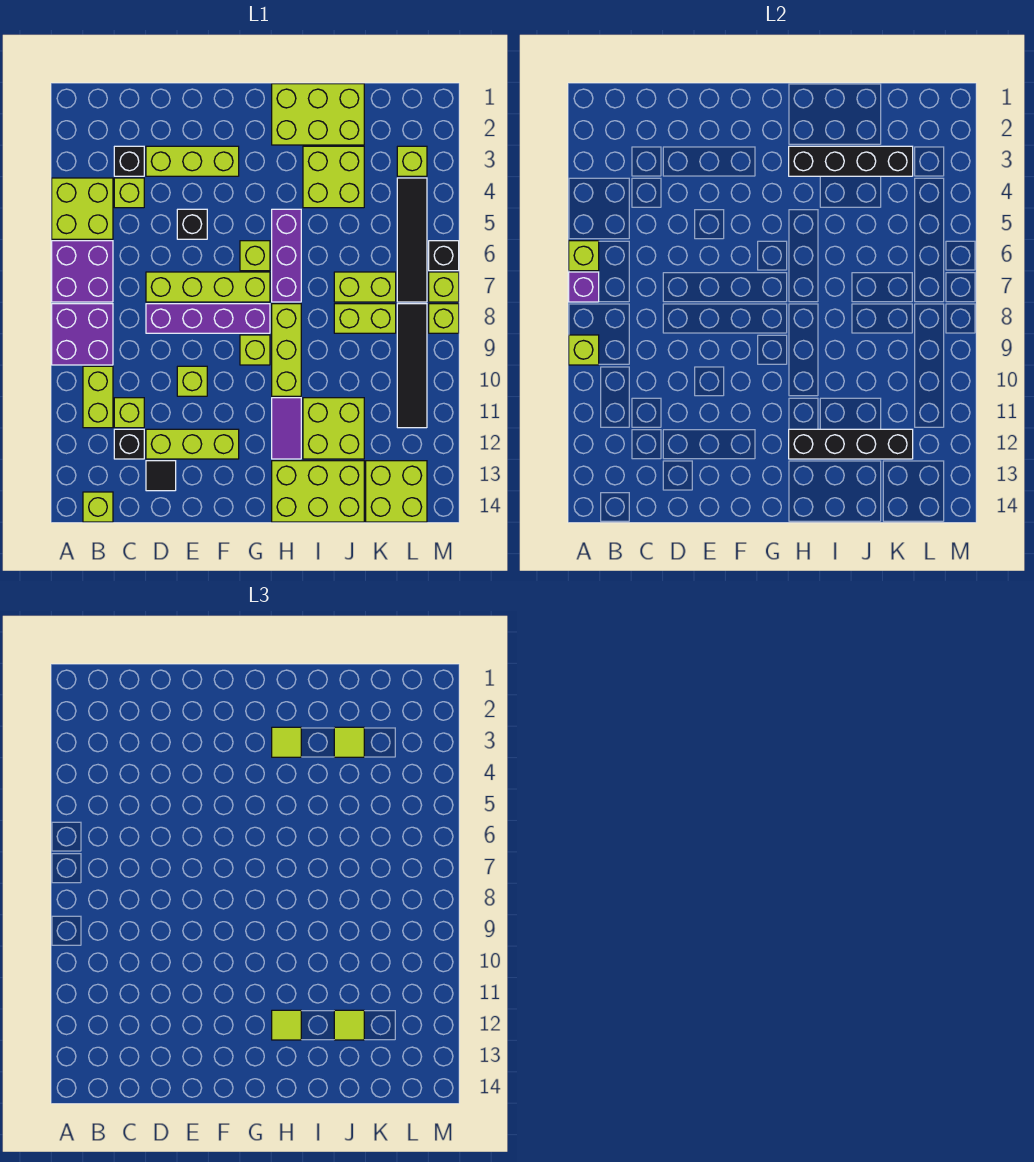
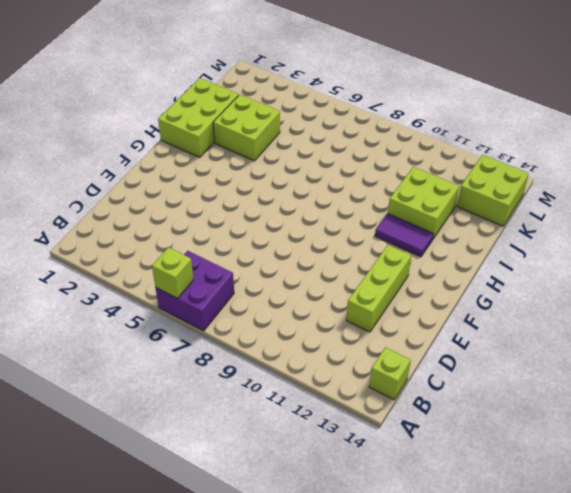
none -> lime 2x2 brick [52,178,113,239]
none -> purple 2x2 brick [52,304,113,365]
none -> lime 1x2 brick [83,366,113,428]
none -> black 1x1 brick [114,146,144,176]

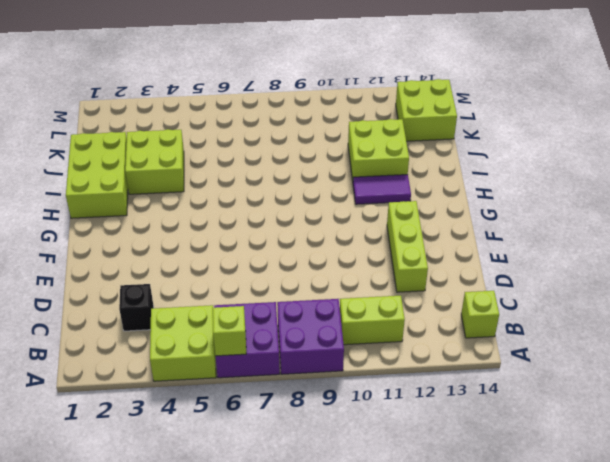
none -> lime 1x1 brick [114,178,144,208]
none -> lime 1x1 brick [114,398,144,428]
none -> black 1x1 brick [114,429,144,459]
none -> lime 1x3 brick [146,146,239,176]

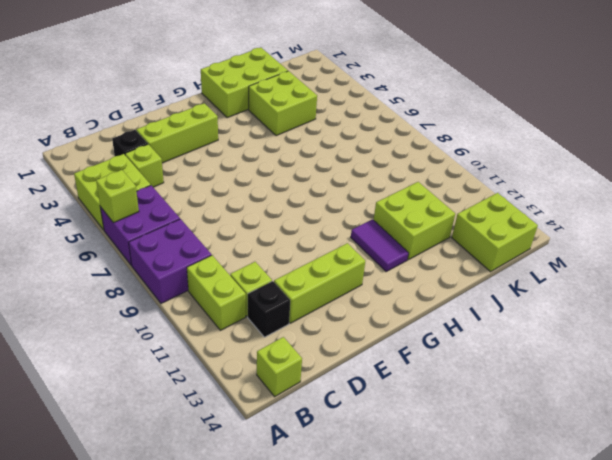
none -> lime 1x4 brick [146,272,270,302]
none -> purple 1x4 brick [146,304,270,333]
none -> black 1x1 tile [146,461,176,491]
none -> black 1x1 brick [177,209,207,239]

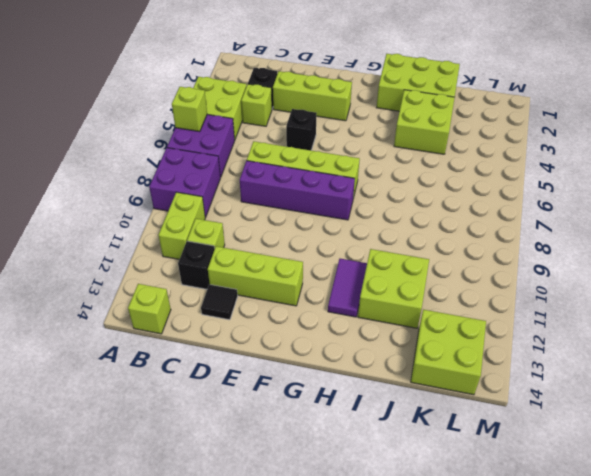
none -> lime 1x1 brick [177,366,207,396]
none -> lime 1x1 brick [240,241,270,271]
none -> lime 1x1 brick [240,335,270,365]
none -> purple 1x3 brick [272,209,301,302]

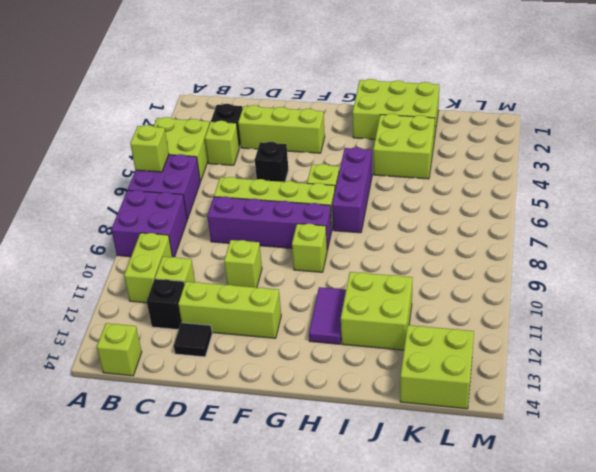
none -> lime 1x3 brick [272,304,301,396]
none -> lime 2x3 brick [272,461,364,522]
none -> lime 1x2 brick [334,272,396,302]
none -> lime 1x2 brick [334,304,396,333]

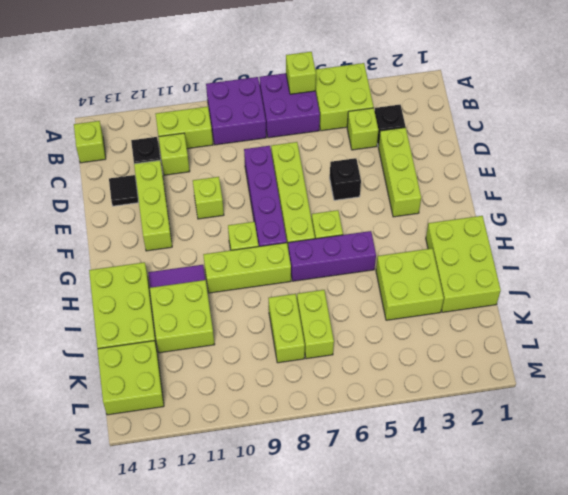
none -> lime 1x1 brick [397,146,427,176]
none -> black 1x4 tile [397,178,427,302]
none -> black 1x4 tile [397,304,427,428]
none -> black 1x1 brick [429,241,459,271]

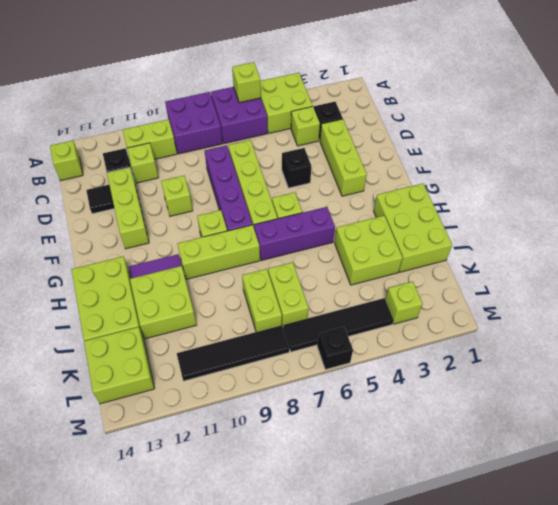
none -> lime 1x1 brick [429,272,459,302]
none -> lime 1x1 brick [429,304,459,333]
none -> purple 1x1 brick [569,272,599,302]
none -> lime 1x1 brick [569,335,599,365]

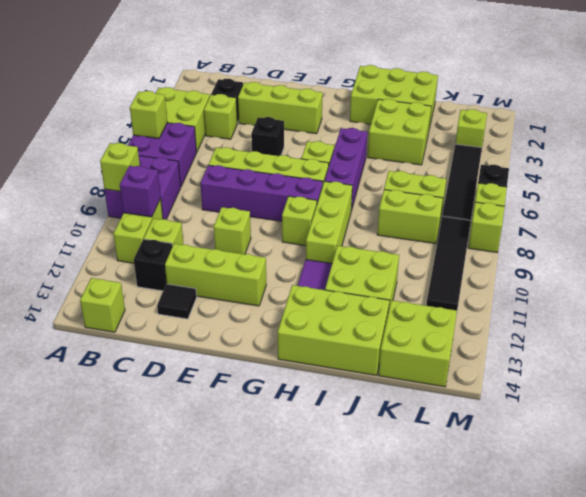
purple 1x1 brick [120,166,161,217] -> purple 1x1 brick moved to [569,272,599,302]
none -> black 1x4 brick [789,146,913,176]
none -> black 1x4 brick [789,429,913,459]
none -> lime 1x1 tile [272,727,301,757]
none -> lime 1x1 tile [272,1010,301,1040]

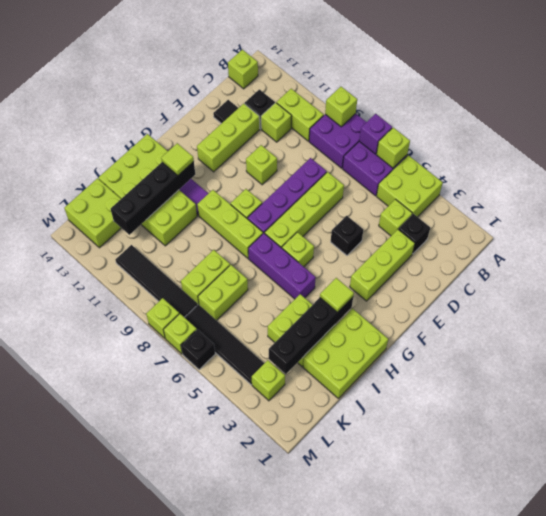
none -> lime 1x1 tile [334,727,364,757]
none -> lime 1x1 tile [334,1010,364,1040]

